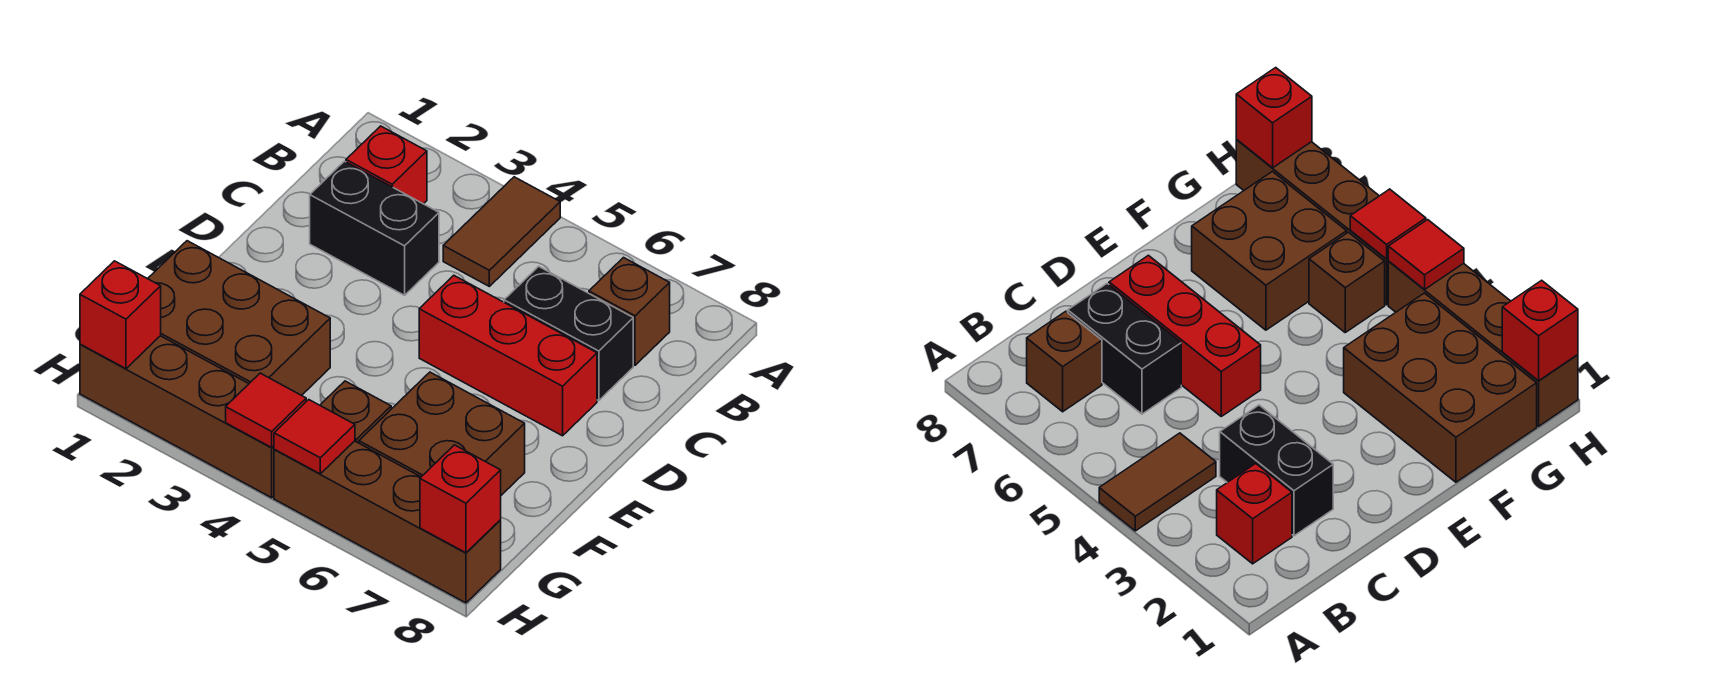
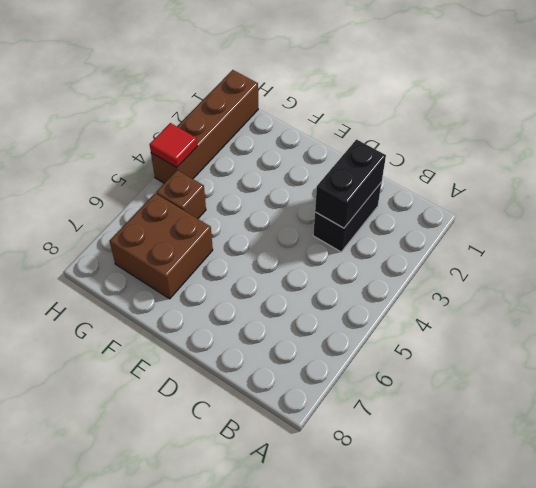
black 1x2 brick [315,140,386,228] -> black 1x2 brick moved to [504,266,633,401]
none -> brown 1x2 tile [443,177,560,286]
none -> red 1x1 brick [346,126,427,204]
none -> brown 1x1 brick [589,258,670,365]

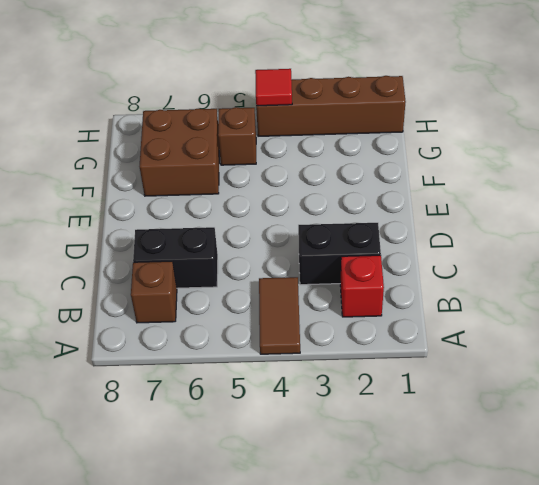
none -> red 1x3 brick [419,275,597,436]
none -> brown 2x3 brick [148,241,330,395]
none -> brown 1x4 brick [274,441,501,603]

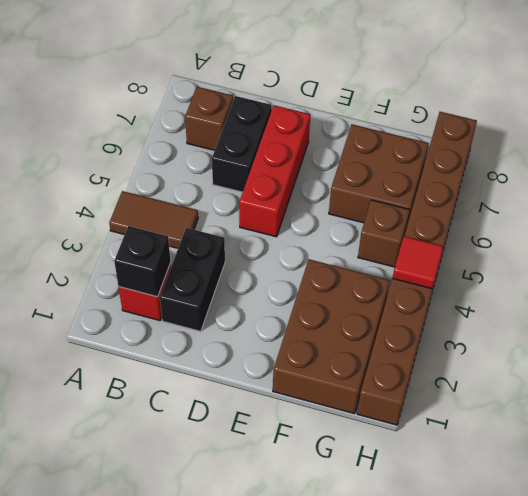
black 1x1 brick [114,226,171,297] -> none
none -> red 1x1 brick [80,261,161,369]
none -> red 1x1 tile [274,400,355,474]
none -> red 1x1 brick [420,445,501,553]

